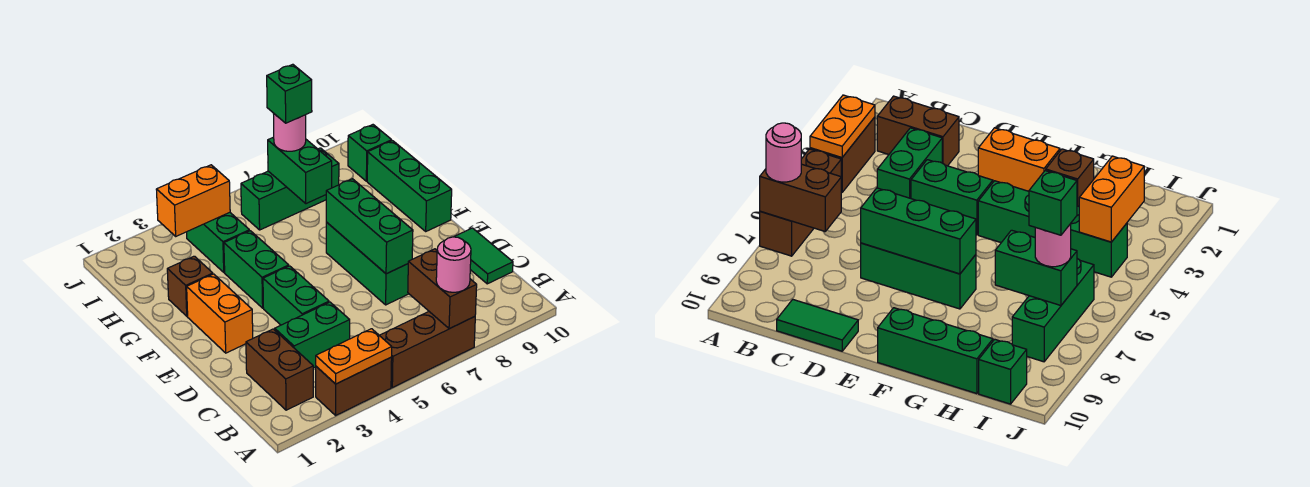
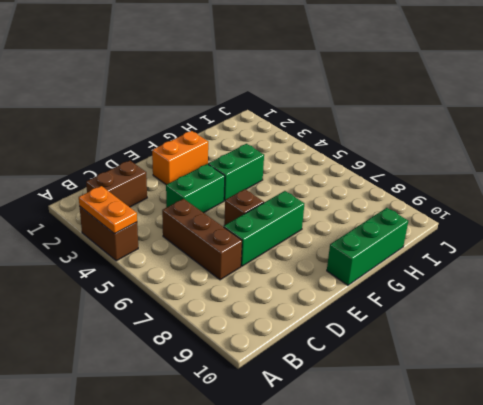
brown 1x3 brick [162,199,242,280] -> brown 1x3 brick moved to [379,312,475,388]
brown 1x1 brick [224,189,264,225] -> brown 1x1 brick moved to [167,256,213,316]
none -> green 1x2 brick [275,302,350,368]
none -> green 1x2 tile [454,228,513,284]
none -> green 1x2 brick [187,212,250,272]

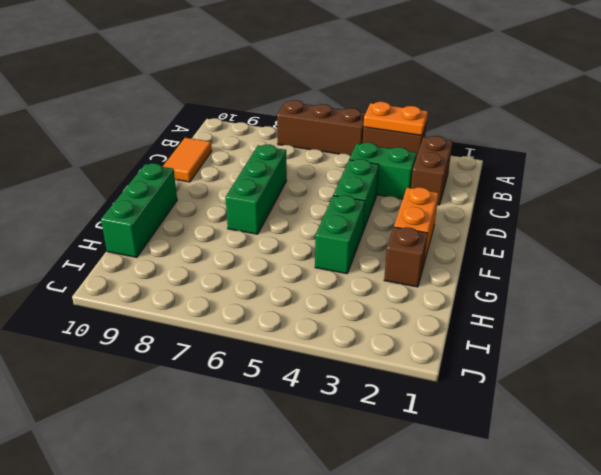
orange 1x2 tile [163,138,212,182] -> green 1x2 tile [454,228,513,284]
none -> green 1x2 brick [187,212,250,272]
none -> green 1x3 brick [241,148,339,230]
none -> green 1x1 brick [348,125,392,181]

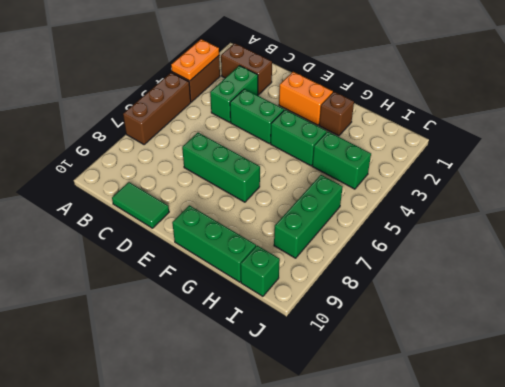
none -> brown 1x2 brick [408,249,477,329]
none -> green 1x3 brick [326,179,413,274]
none -> green 1x2 brick [268,137,332,204]

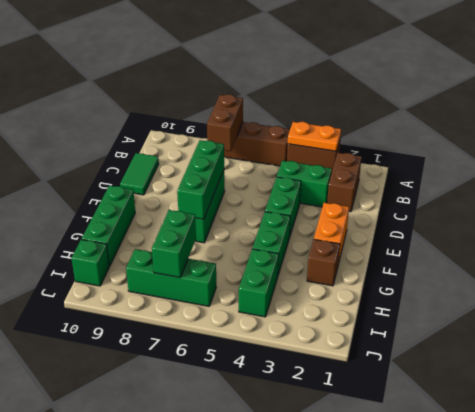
none -> orange 1x2 brick [156,165,230,236]
none -> pink 1x1 round brick [436,237,471,292]
none -> pink 1x1 round brick [273,113,306,151]

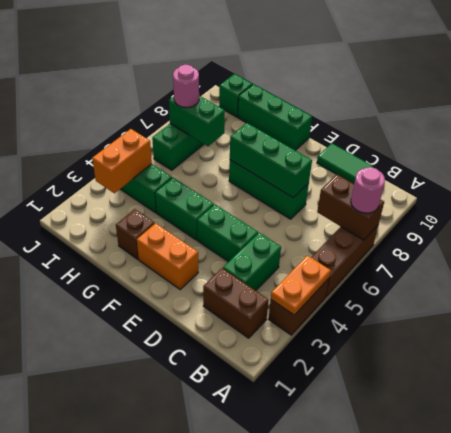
none -> green 1x1 brick [267,64,312,123]

